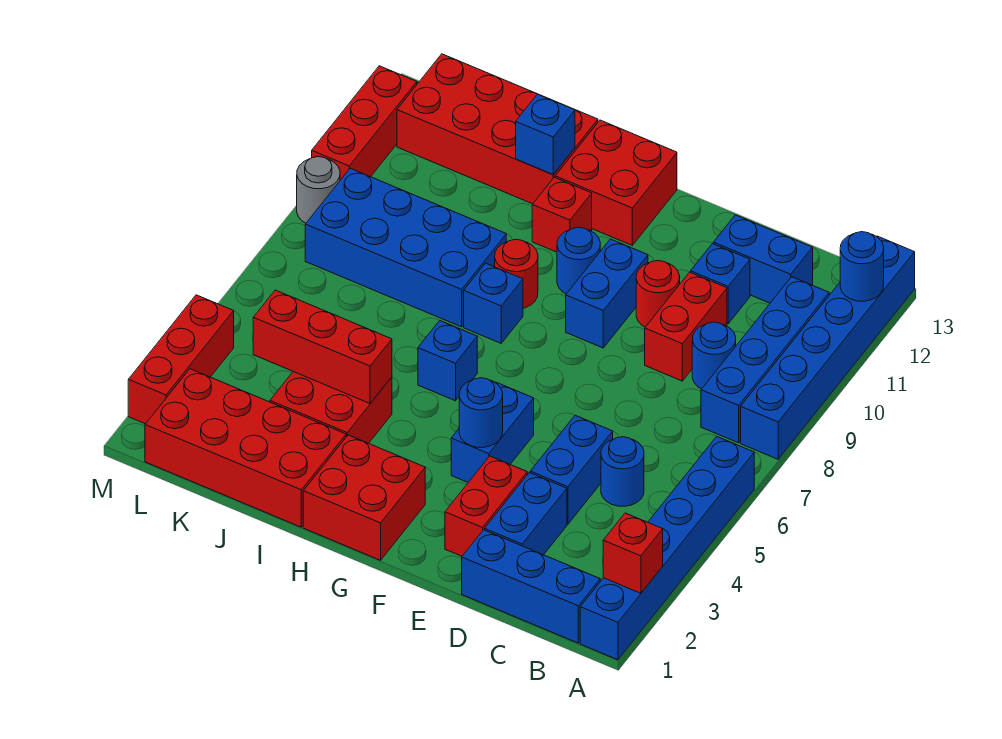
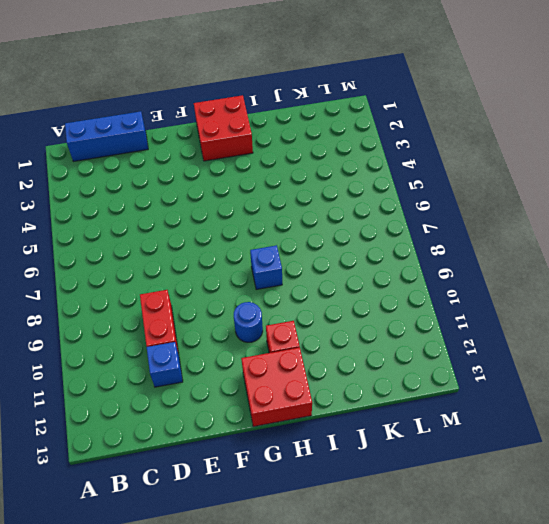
none -> blue 1x6 brick [580,436,754,660]
none -> blue 1x6 brick [741,236,915,459]
none -> blue 1x4 brick [701,277,829,443]
none -> blue 1x1 round brick [601,437,644,506]

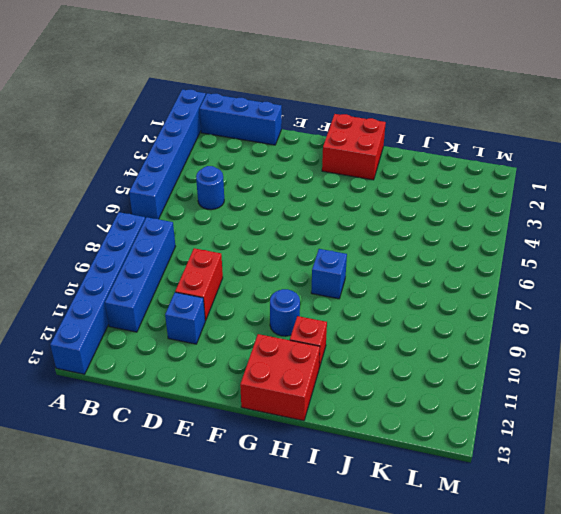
none -> blue 1x1 round brick [692,322,736,389]
none -> blue 1x2 brick [713,215,813,303]
none -> blue 1x2 brick [485,473,567,555]
none -> blue 1x2 brick [530,415,613,524]

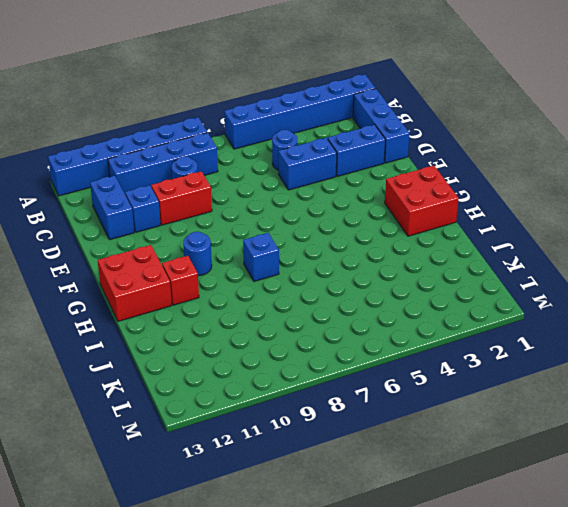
none -> red 1x2 brick [445,456,527,556]
none -> red 1x1 round brick [636,261,680,327]
none -> blue 1x2 brick [451,382,534,482]
none -> blue 1x2 brick [566,239,648,348]

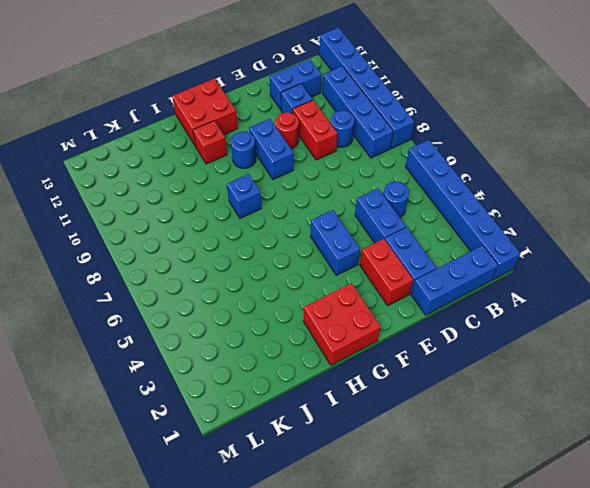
none -> blue 1x1 brick [418,321,477,401]
none -> red 1x1 round brick [495,239,538,308]
none -> red 2x4 brick [145,369,346,527]
none -> red 2x2 brick [270,372,392,443]

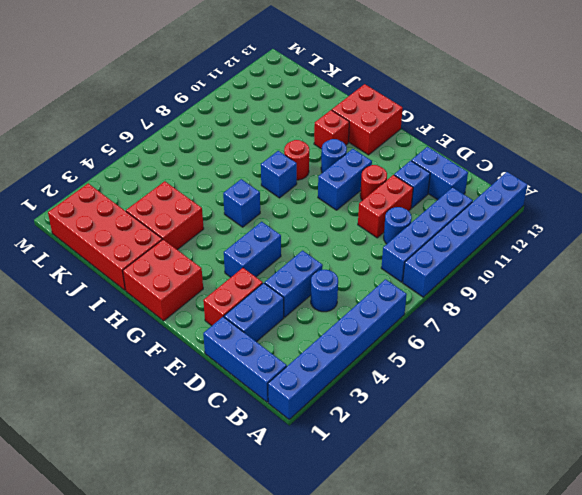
none -> blue 2x4 brick [305,168,506,327]
none -> red 2x4 brick [397,54,598,204]
none -> red 1x3 brick [128,295,234,424]
none -> grey 1x1 round brick [297,157,340,223]

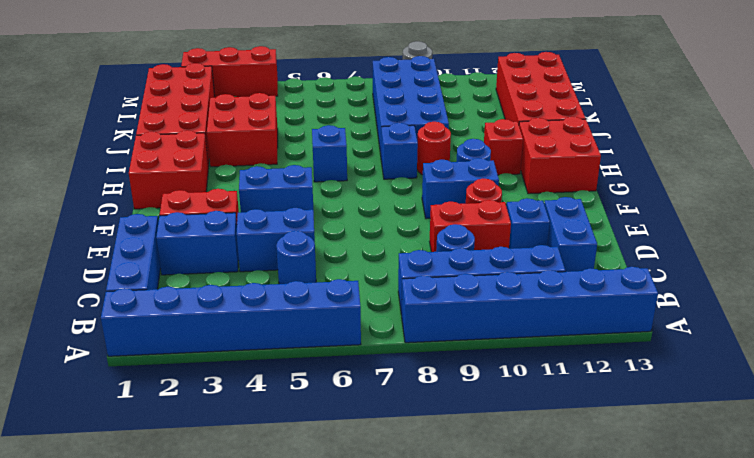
none -> red 1x3 brick [312,66,417,180]
none -> red 1x1 brick [603,513,663,593]
none -> blue 1x1 round brick [840,232,884,301]
none -> blue 1x1 round brick [459,378,503,448]

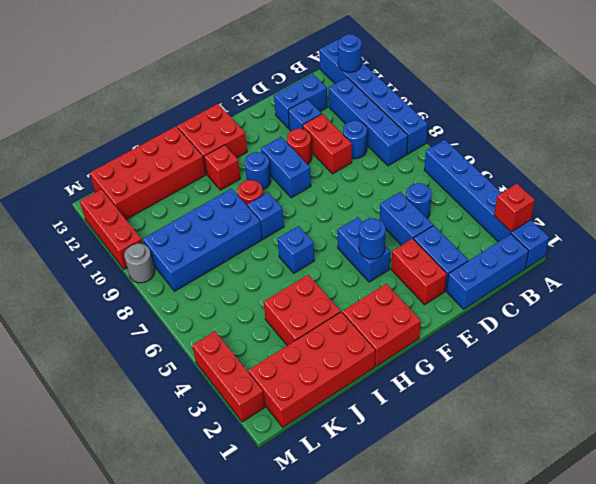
none -> red 1x3 brick [253,290,392,403]
none -> blue 1x1 brick [516,94,575,174]

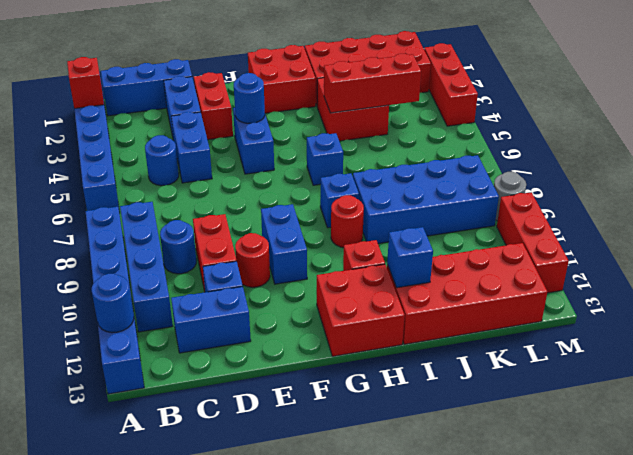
none -> blue 1x1 round brick [557,227,600,294]

